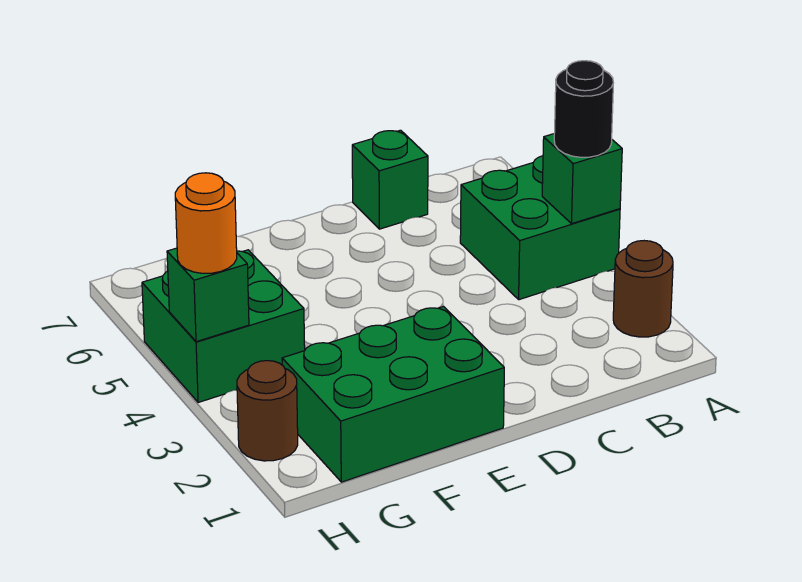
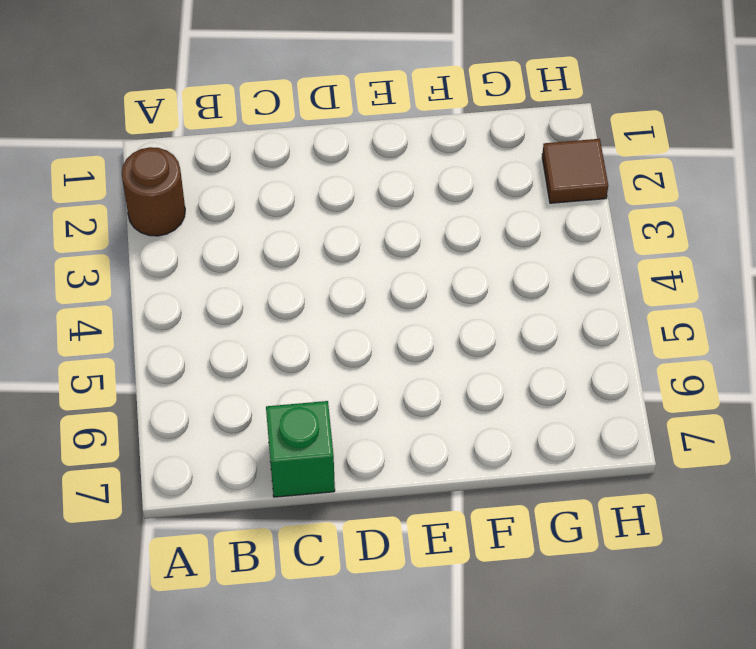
brown 1x1 tile [542,139,608,203] -> brown 1x1 round brick [237,361,298,461]
none -> green 2x2 brick [460,156,620,300]
none -> green 2x3 brick [282,307,504,482]

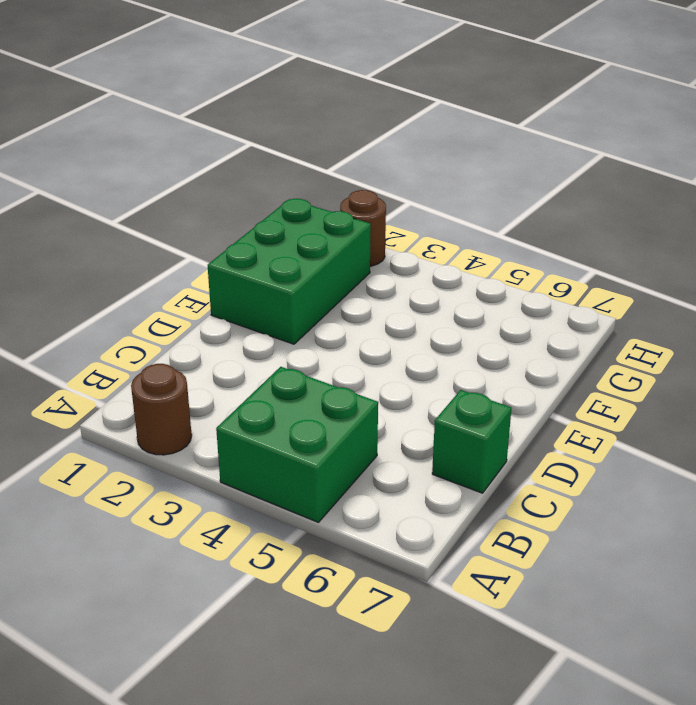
none -> green 2x2 brick [142,250,305,403]
none -> green 1x1 brick [542,134,622,224]

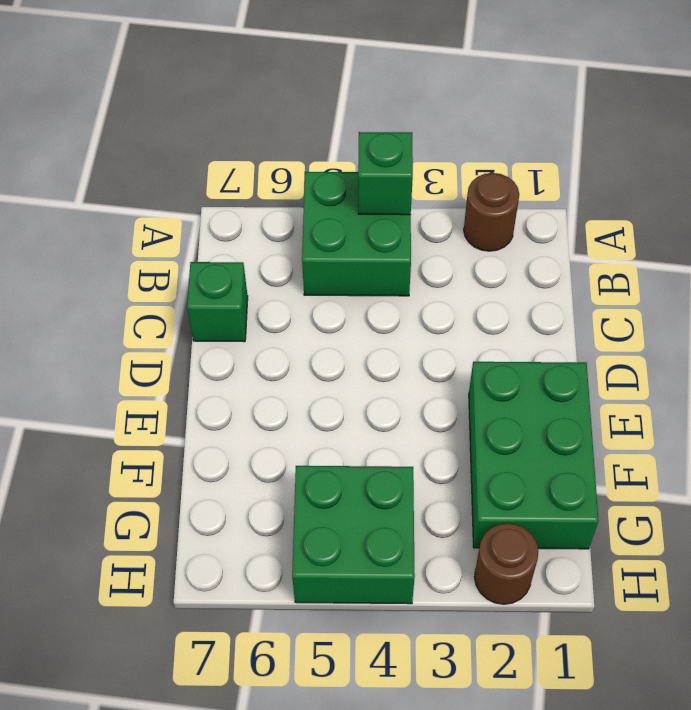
none -> green 1x1 brick [167,248,249,342]
none -> black 1x1 round brick [554,61,613,157]

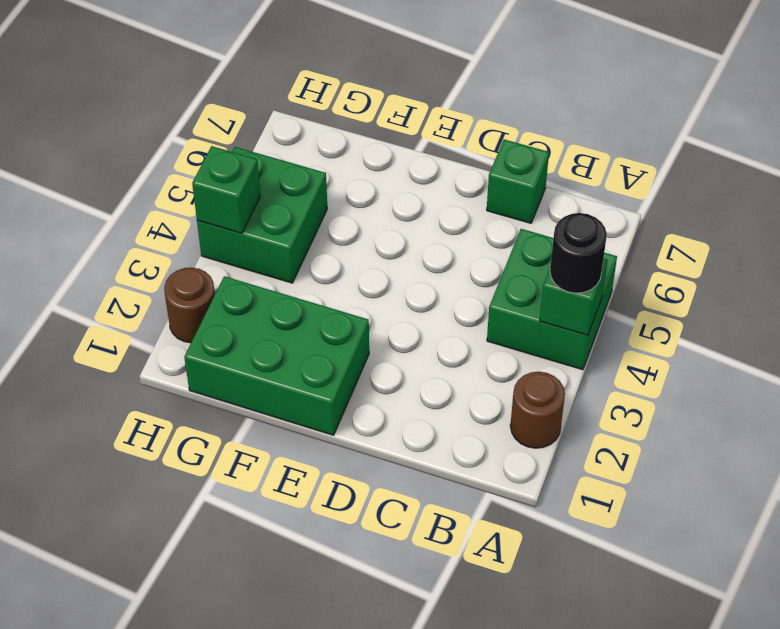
none -> orange 1x1 round brick [175,173,237,273]

